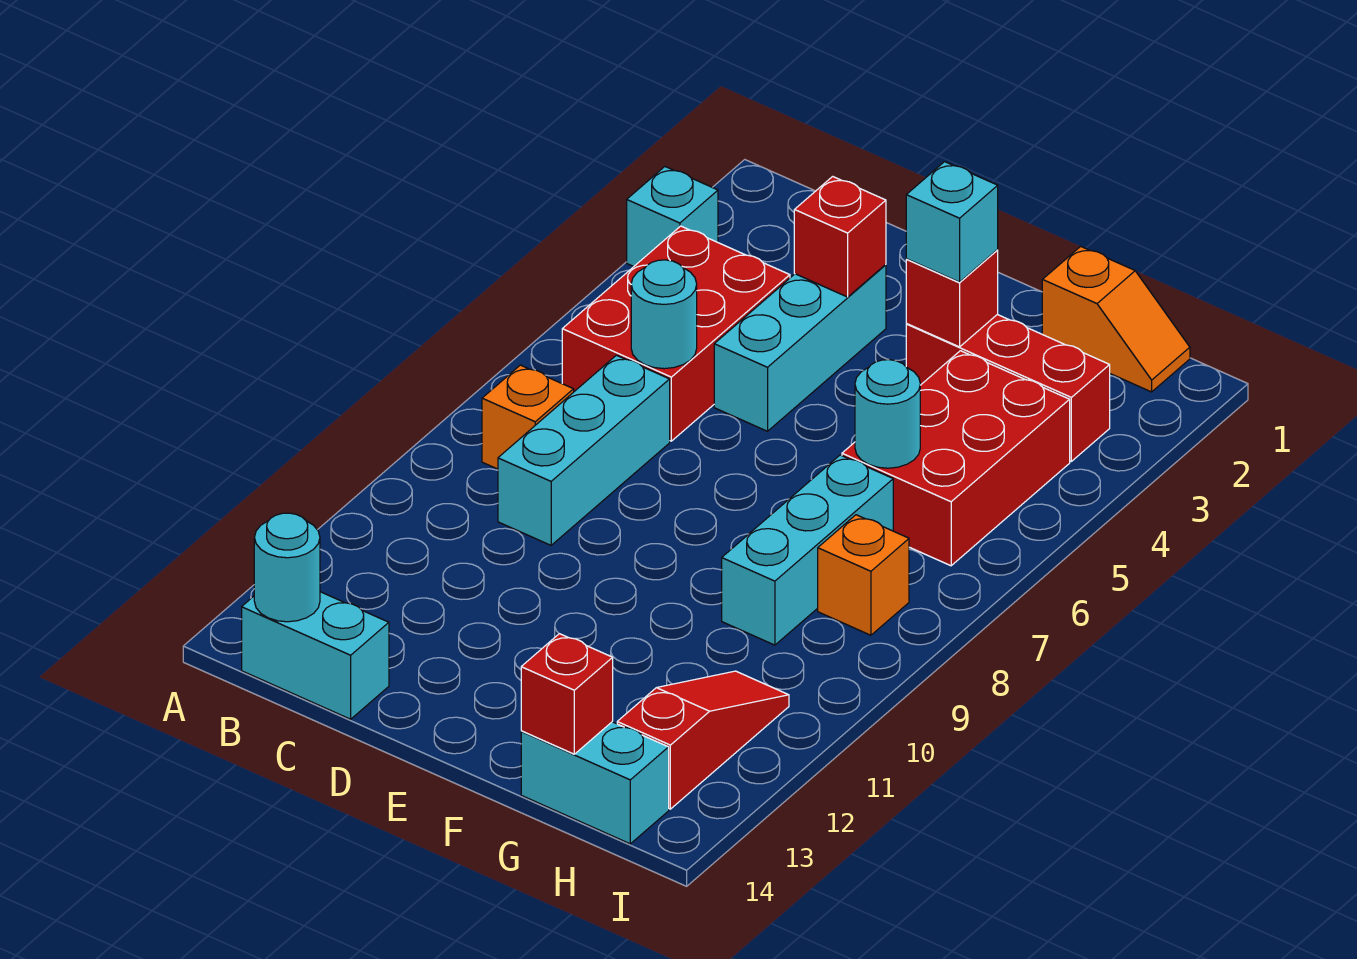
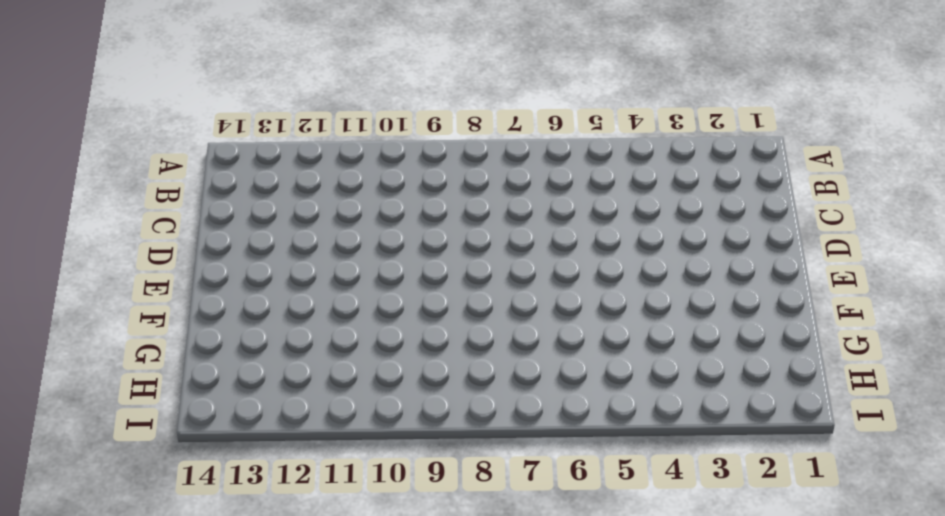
none -> cyan 1x1 brick [627,167,718,267]
none -> red 2x3 brick [562,226,790,441]
none -> orange 1x1 brick [482,365,574,469]

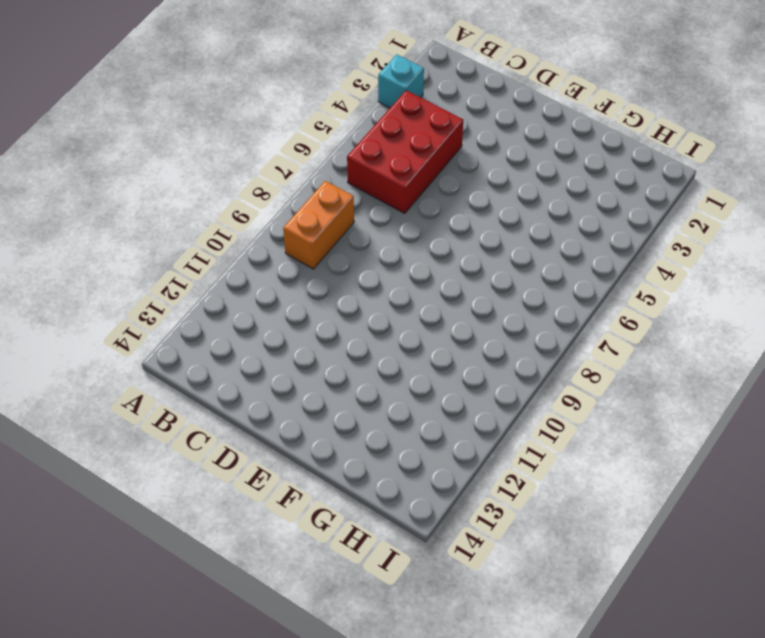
orange 1x2 brick [283,181,354,269] -> orange 1x1 brick [482,365,574,469]
none -> cyan 1x2 brick [242,592,389,719]
none -> cyan 1x3 brick [498,355,670,545]
none -> cyan 1x3 brick [714,265,886,431]

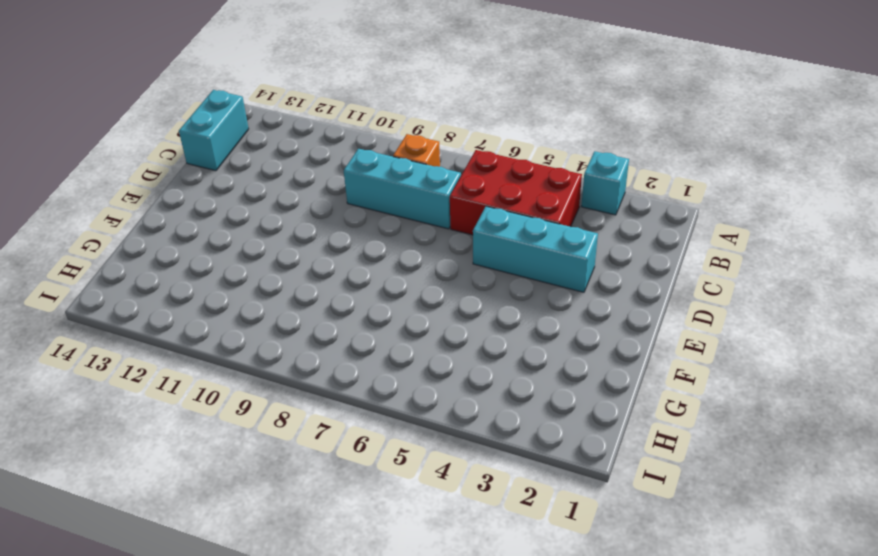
none -> red 1x3 brick [906,315,1110,461]
none -> orange 1x2 slope [1042,246,1190,392]
none -> red 2x3 brick [842,351,1070,566]

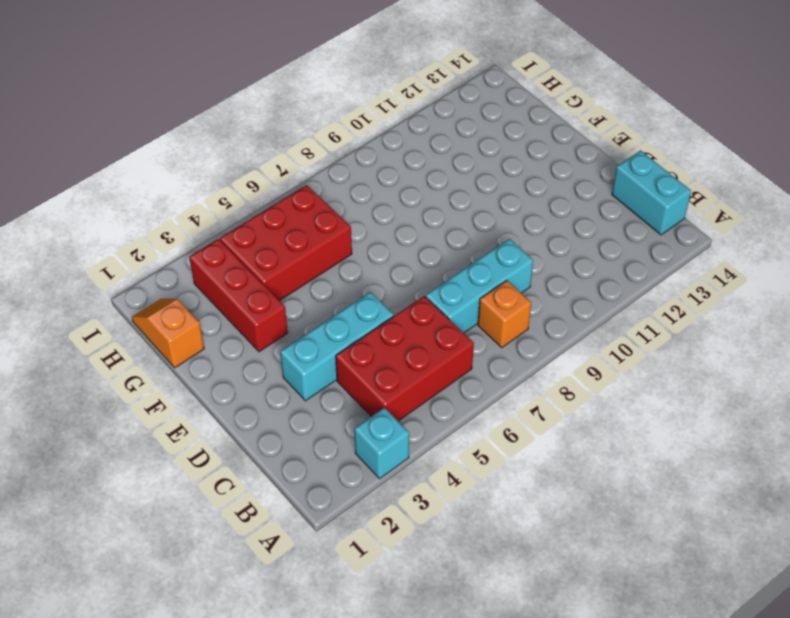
none -> cyan 1x3 brick [722,455,893,645]
none -> cyan 1x2 brick [521,722,669,844]
none -> orange 1x1 brick [818,515,909,635]

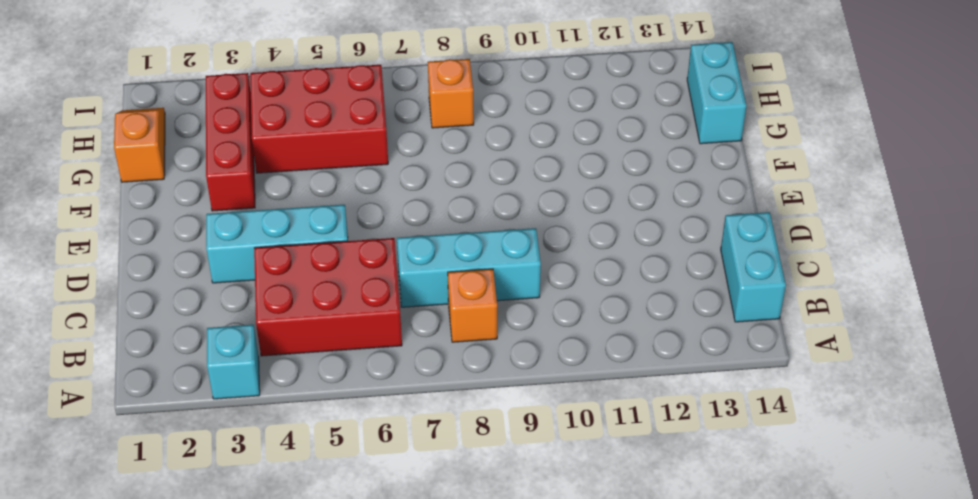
none -> cyan 1x3 brick [722,455,893,645]
none -> red 1x3 slope [617,671,789,809]
none -> cyan 1x1 round brick [254,513,320,622]

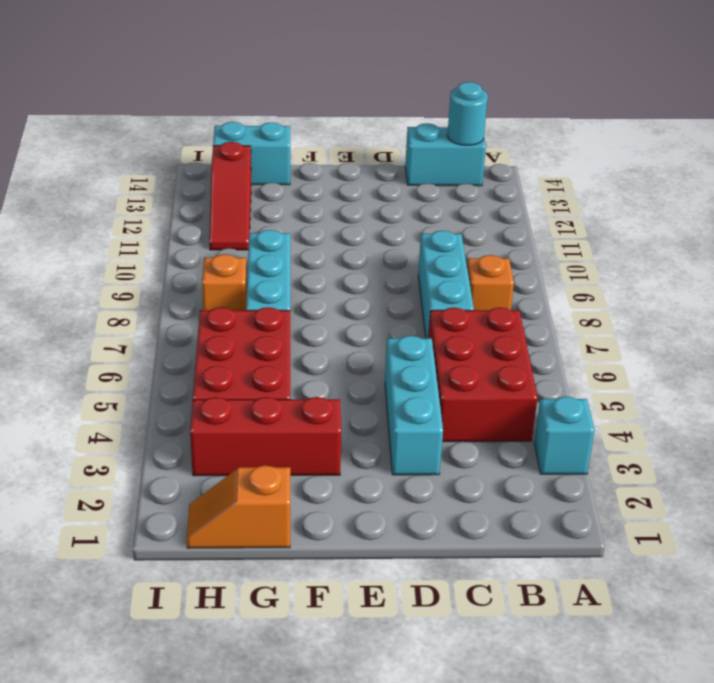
none -> cyan 1x1 round brick [631,260,697,369]
none -> red 1x1 brick [794,177,886,297]
none -> red 1x1 brick [906,250,998,347]

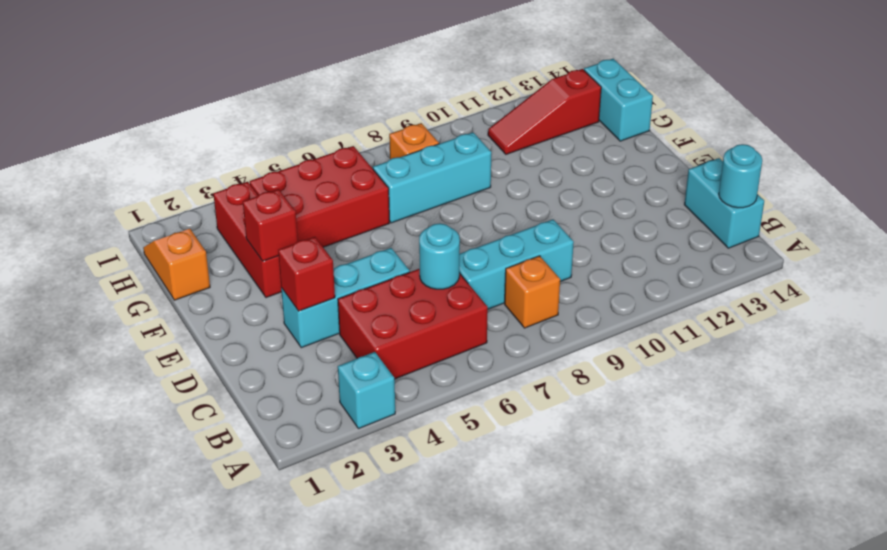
none -> cyan 1x1 round brick [855,360,920,468]
none -> red 1x1 brick [521,634,613,754]
none -> cyan 1x1 brick [906,162,998,282]

